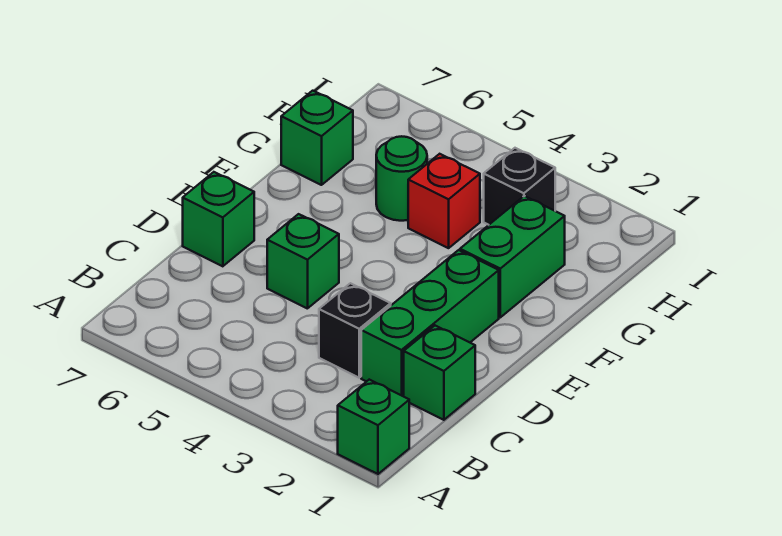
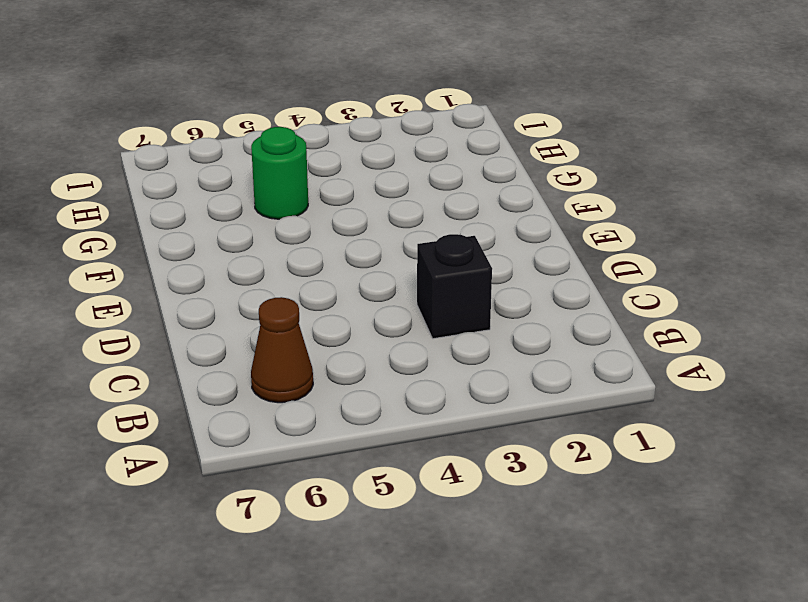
brown 1x1 cone [251,297,313,403] -> none
none -> green 1x1 brick [338,380,409,474]
none -> green 1x1 brick [404,326,475,420]

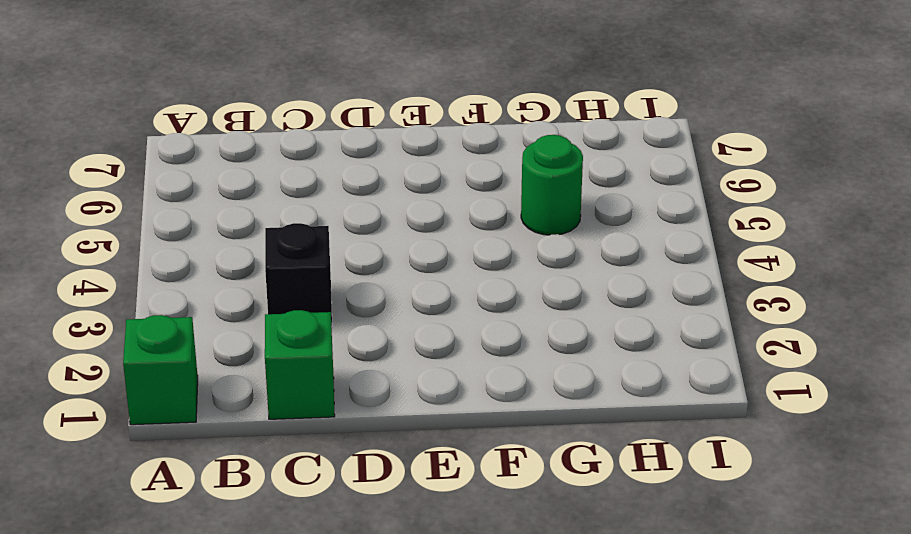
none -> green 1x3 brick [361,250,499,396]
none -> green 1x1 brick [267,214,339,309]

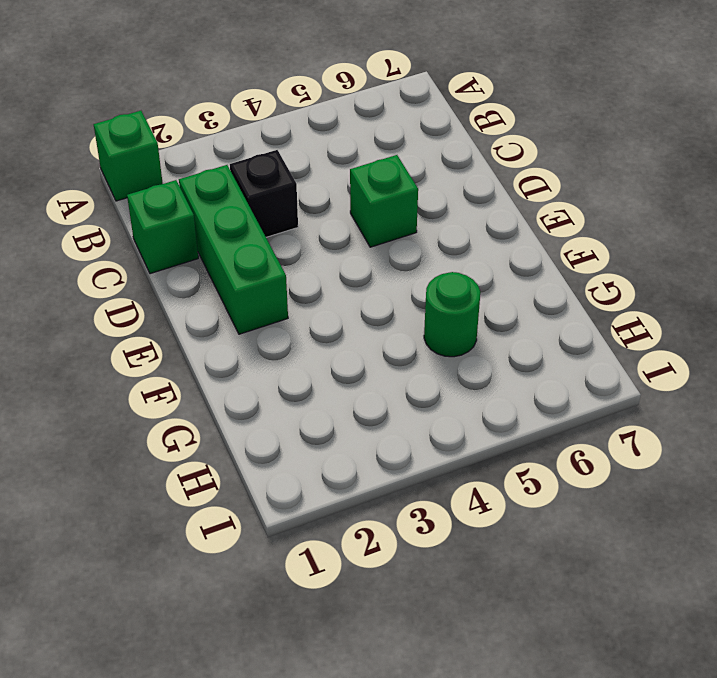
none -> green 1x1 brick [183,172,254,266]
none -> green 1x2 brick [460,196,565,317]

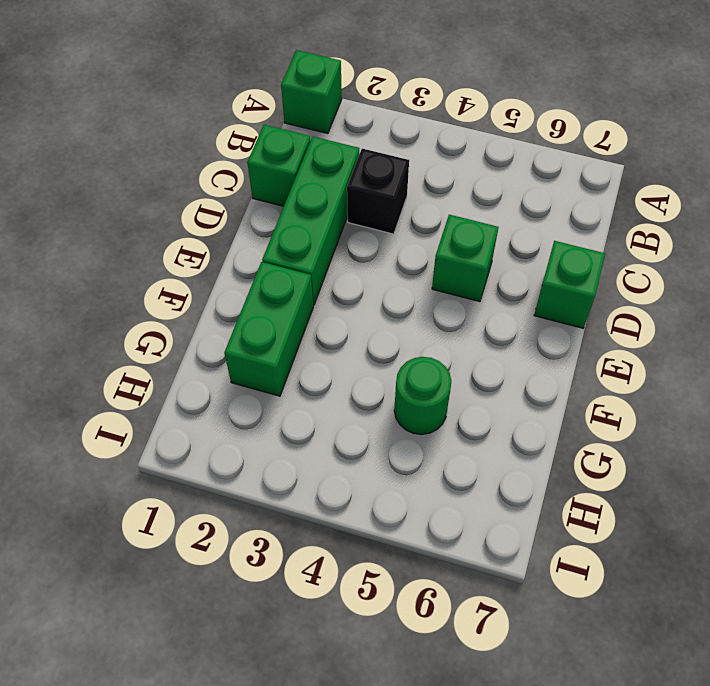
none -> red 1x1 brick [408,154,480,248]
none -> green 1x1 brick [281,91,353,185]

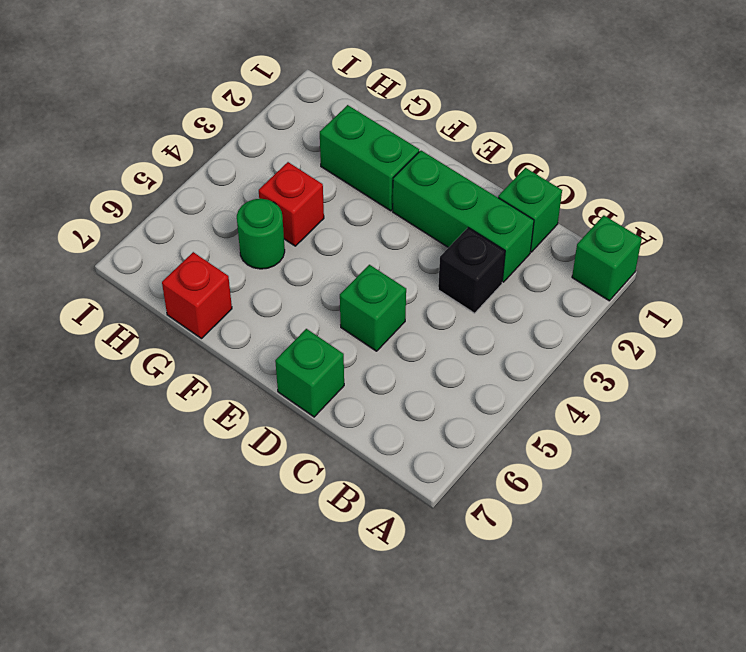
red 1x1 brick [162,252,232,339] -> green 1x1 brick [281,91,353,185]
none -> black 1x1 brick [484,148,555,225]

